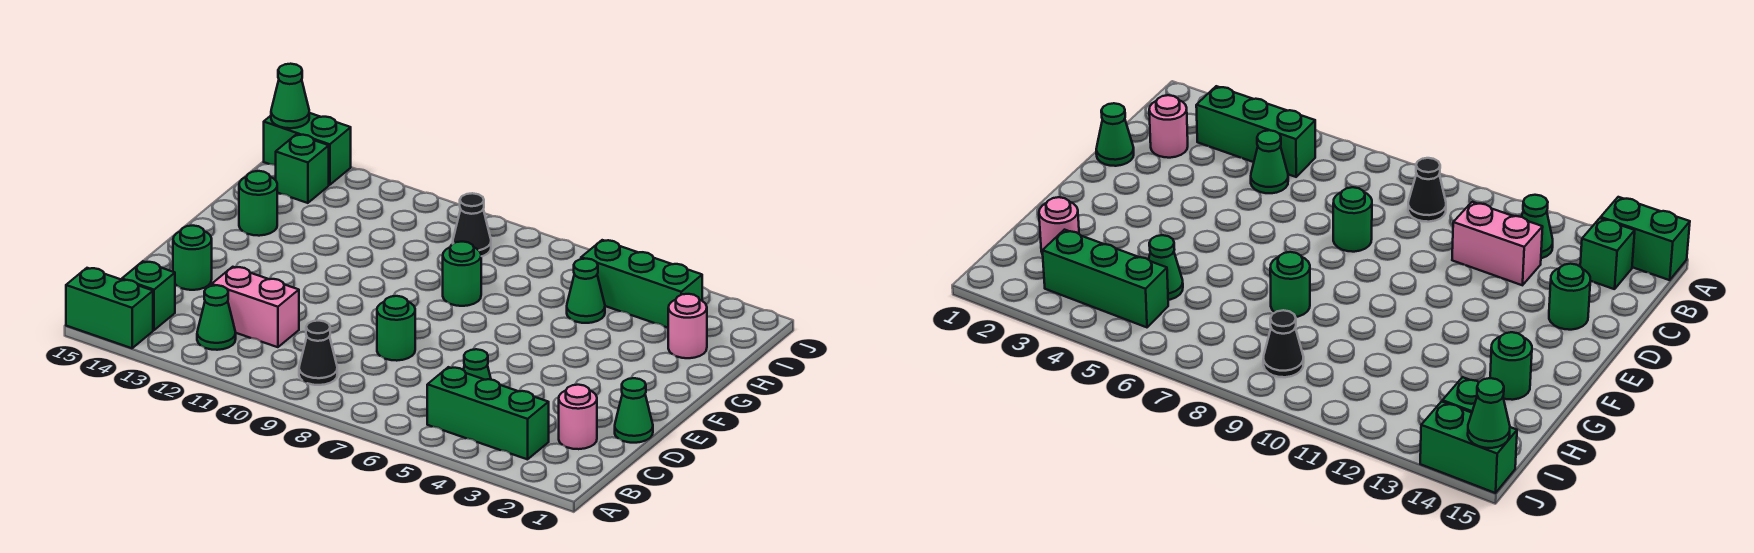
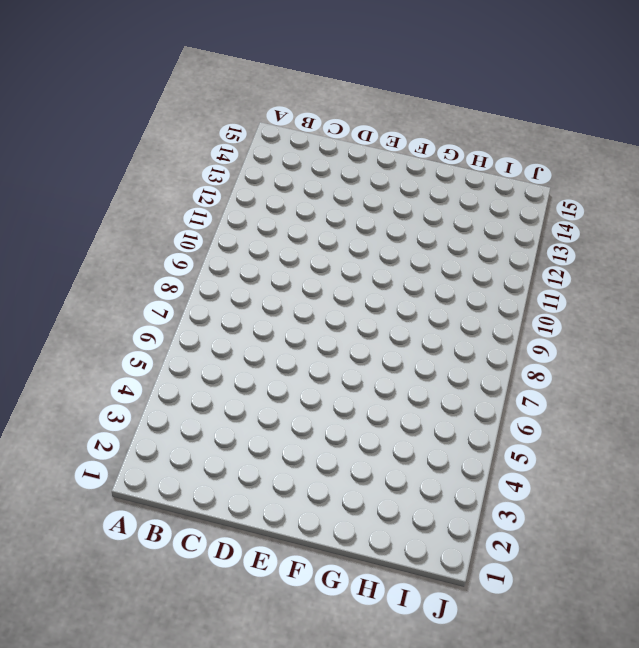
none -> green 1x2 brick [66,268,153,348]
none -> green 1x3 brick [427,367,549,459]
none -> black 1x1 cone [299,321,337,385]

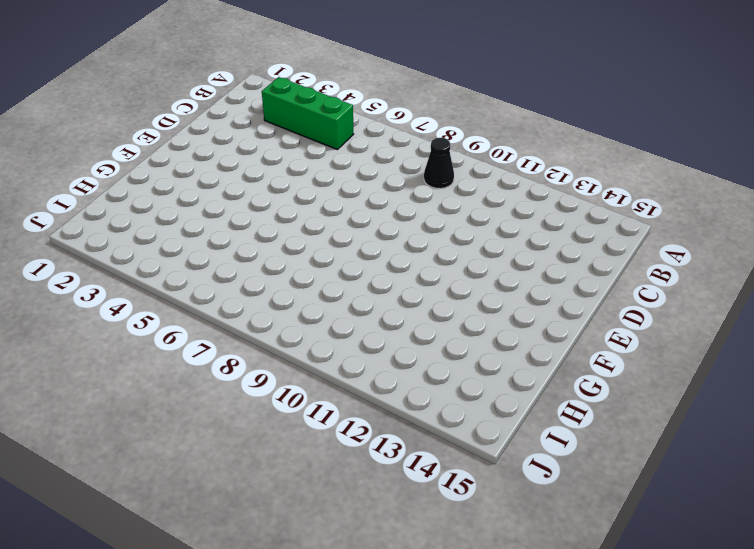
none -> green 1x2 brick [66,268,153,348]
none -> green 1x1 cone [197,285,236,350]
none -> green 1x1 brick [122,261,175,330]

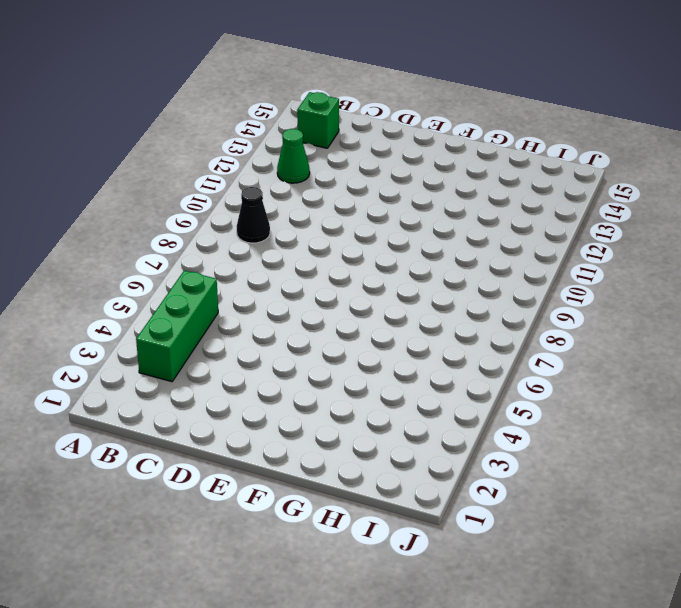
none -> green 1x2 brick [66,268,153,348]
none -> pink 1x1 round brick [559,385,597,449]
none -> green 1x1 cone [463,349,491,380]

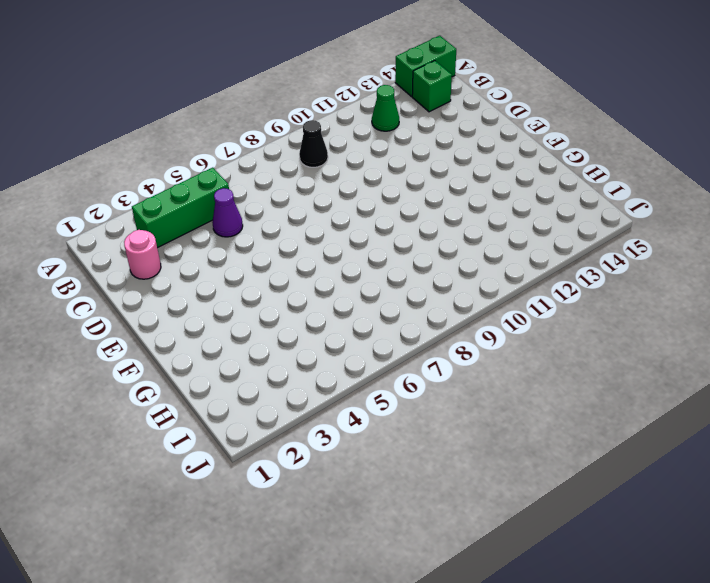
purple 1x1 cone [212,188,243,237] -> green 1x1 cone [463,349,491,380]
none -> pink 1x2 brick [212,267,299,347]
none -> green 1x1 cone [615,378,653,443]
none -> green 1x1 round brick [377,296,415,361]

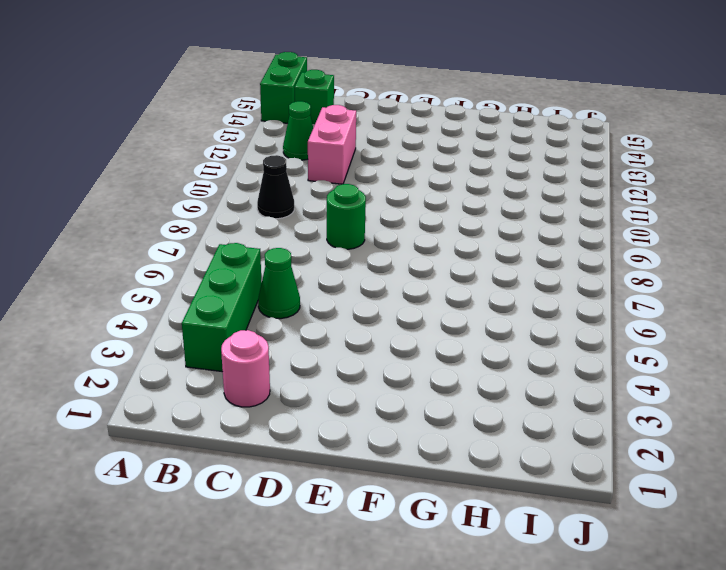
none -> green 1x1 cone [615,378,653,443]
none -> green 1x1 round brick [173,226,212,290]
none -> green 1x1 round brick [443,242,481,306]

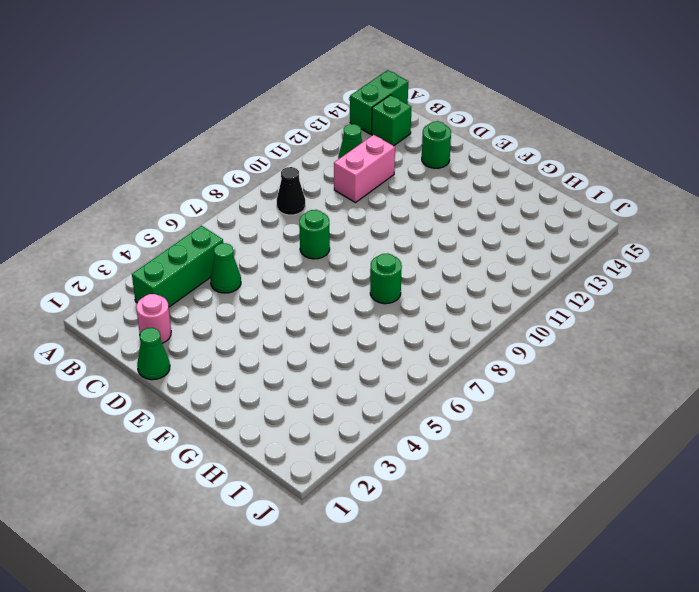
none -> green 1x1 round brick [239,171,277,236]
none -> pink 1x1 round brick [668,294,707,358]
none -> green 1x1 cone [567,259,605,323]

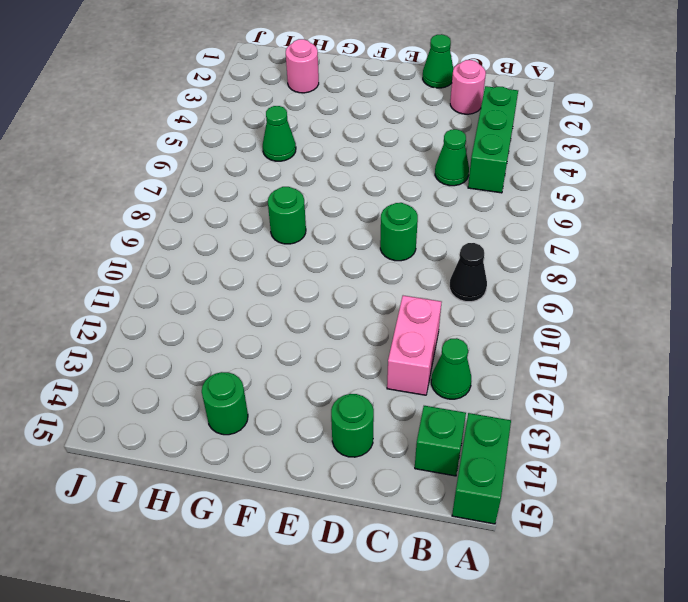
none -> green 1x3 brick [581,240,702,328]
none -> black 1x1 cone [453,193,491,256]
none -> green 1x1 brick [276,134,329,203]

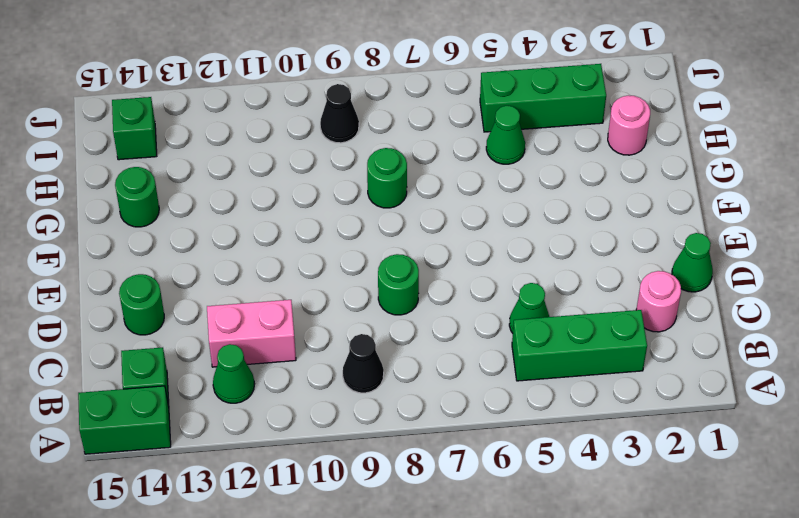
none -> green 1x2 brick [264,113,351,185]
none -> green 1x1 cone [271,64,309,128]

